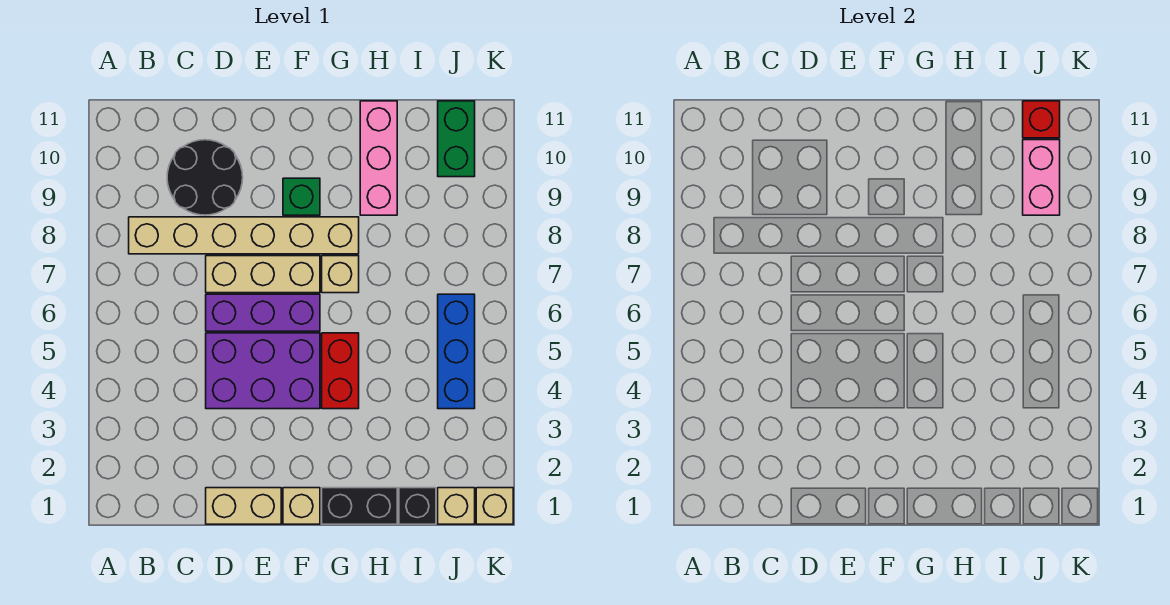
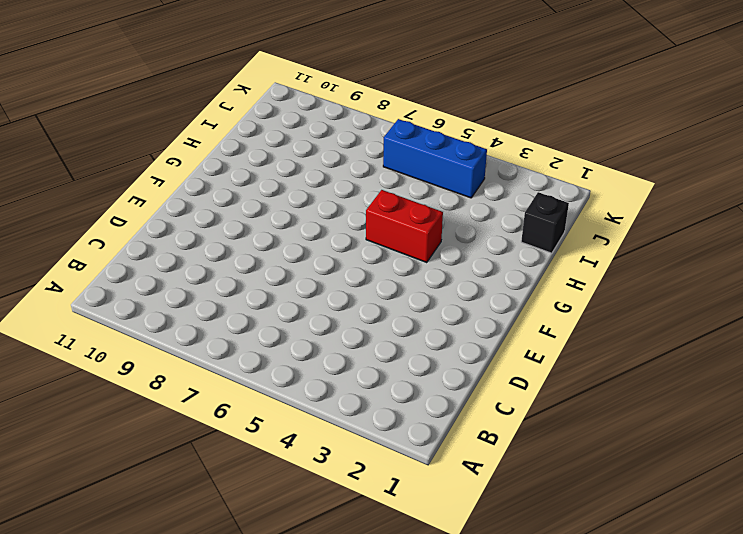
none -> tan 1x6 brick [129,217,359,254]
none -> black 2x2 round brick [167,140,243,215]
none -> tan 1x2 brick [206,488,281,524]

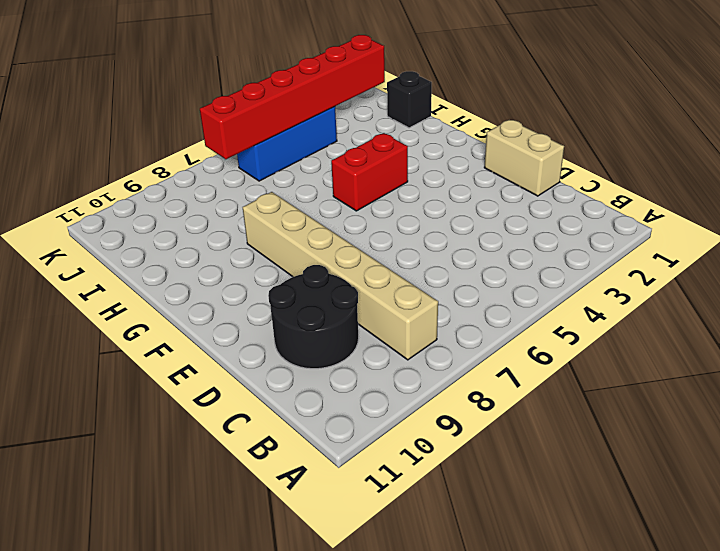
red 1x6 brick [200,35,385,159] -> none
none -> purple 2x3 brick [206,333,320,409]
none -> purple 1x3 brick [206,294,320,331]
none -> tan 1x3 brick [206,256,320,293]

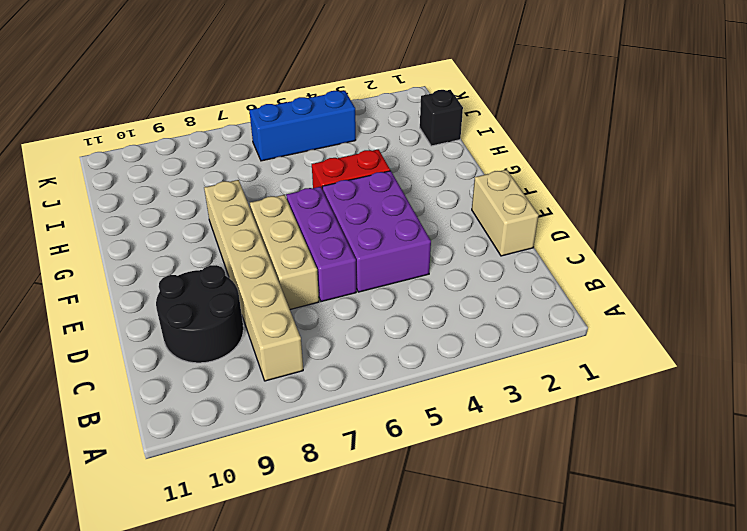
none -> tan 1x1 brick [283,488,320,524]
none -> green 1x1 brick [283,178,320,215]
none -> black 1x2 brick [322,488,397,524]

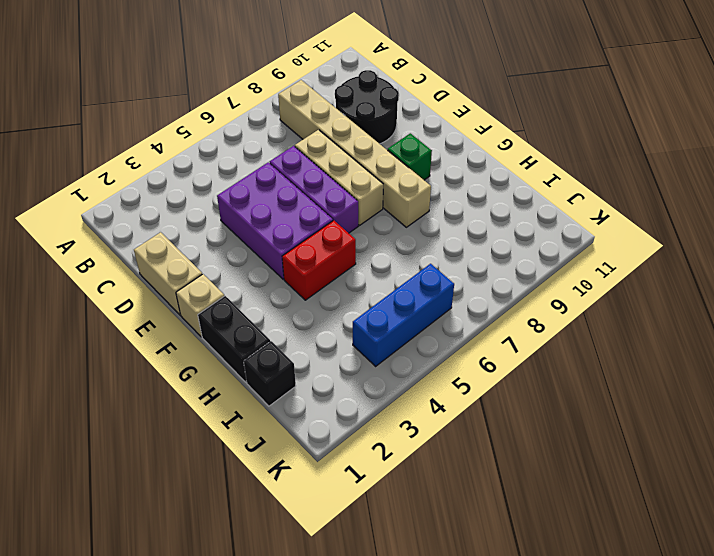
none -> tan 1x1 brick [322,256,359,293]
none -> pink 1x3 brick [360,101,397,215]
none -> tan 1x1 brick [438,488,475,524]

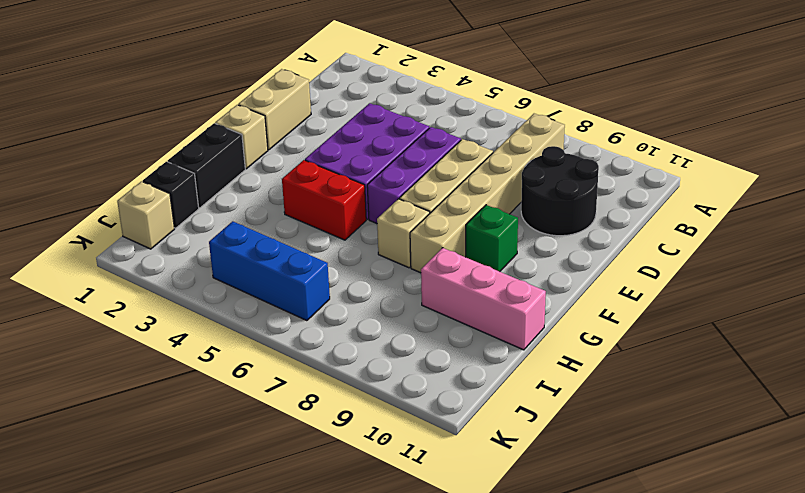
none -> green 1x2 brick [438,101,475,177]
none -> tan 1x1 brick [476,488,513,524]
none -> pink 1x2 brick [1023,140,1060,215]

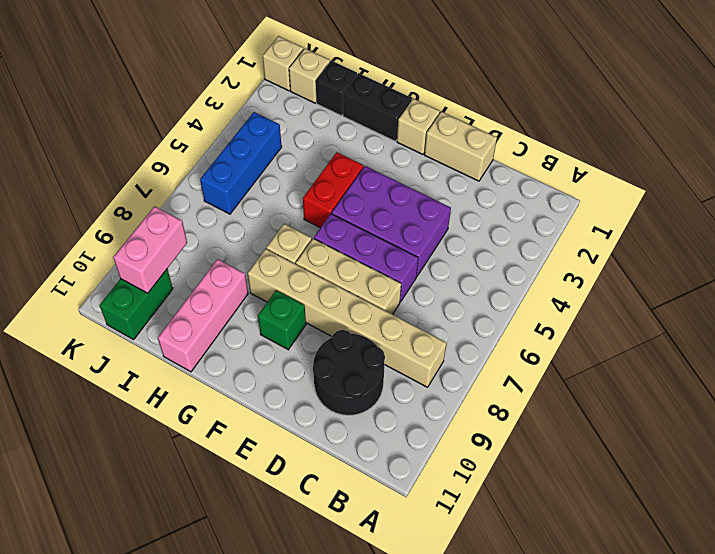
none -> red 1x1 brick [1023,101,1060,138]

